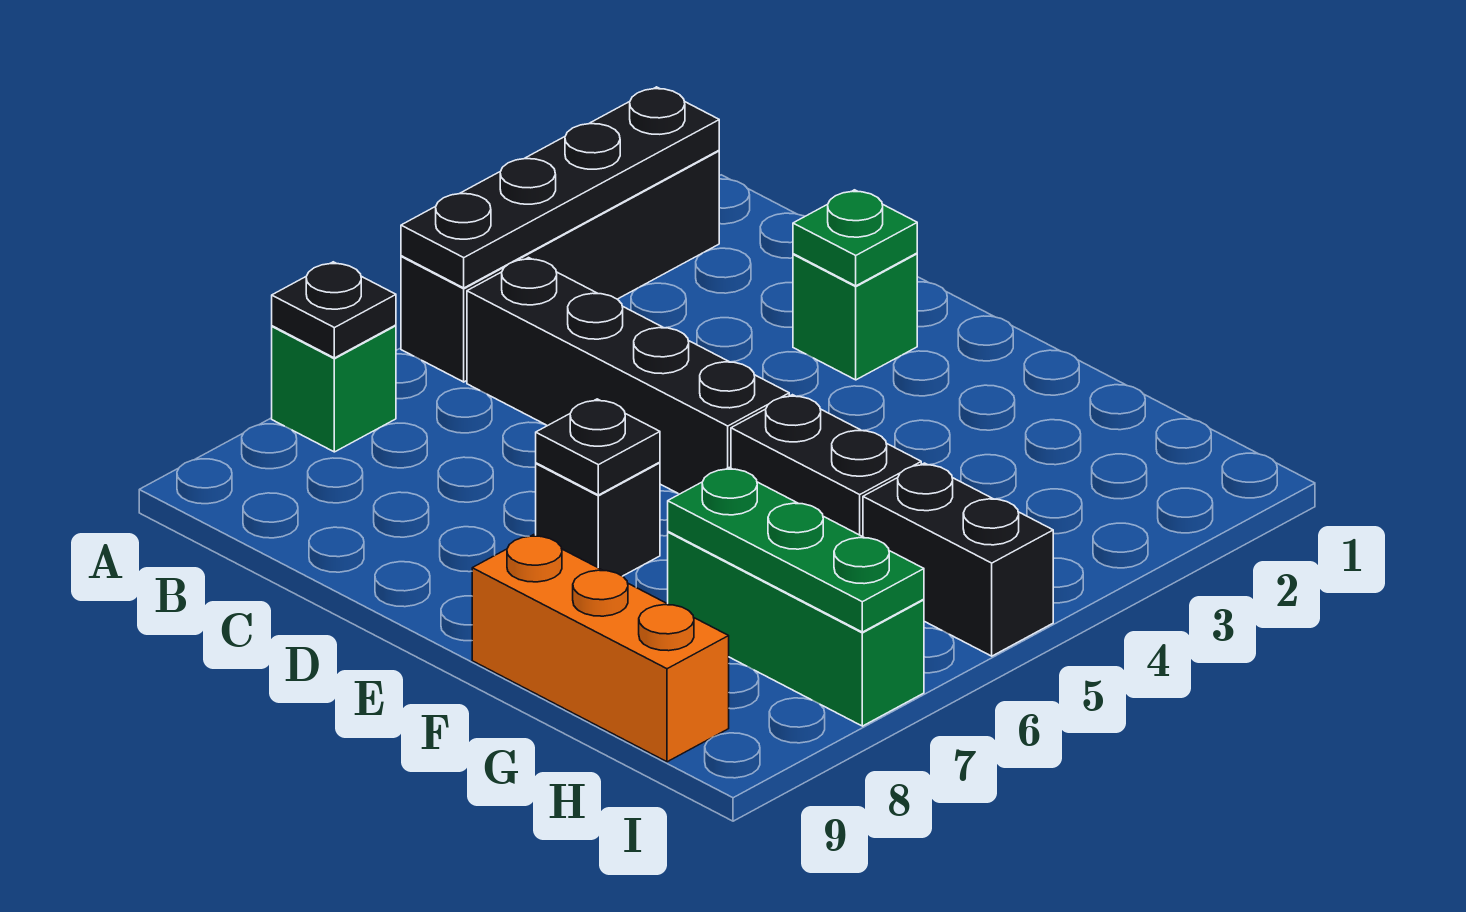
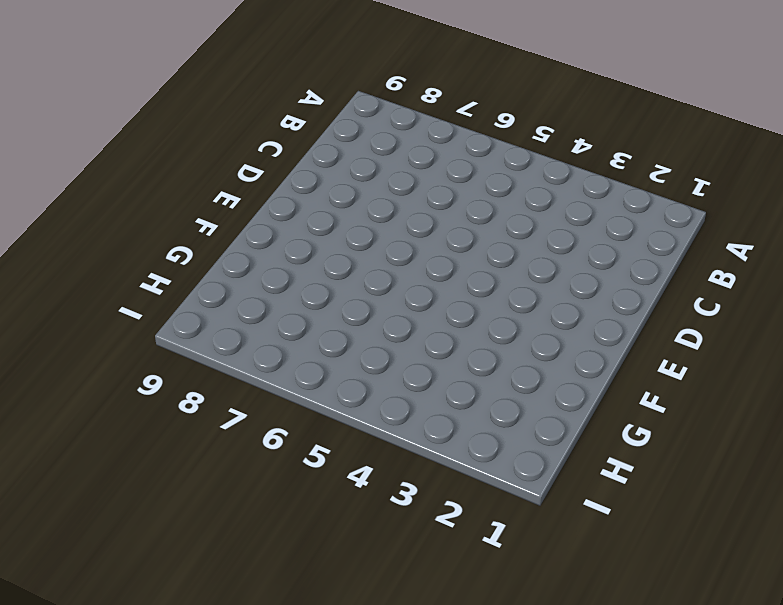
none -> black 1x4 brick [401,150,719,382]
none -> green 1x1 brick [272,325,396,452]
none -> black 1x4 brick [467,258,789,494]

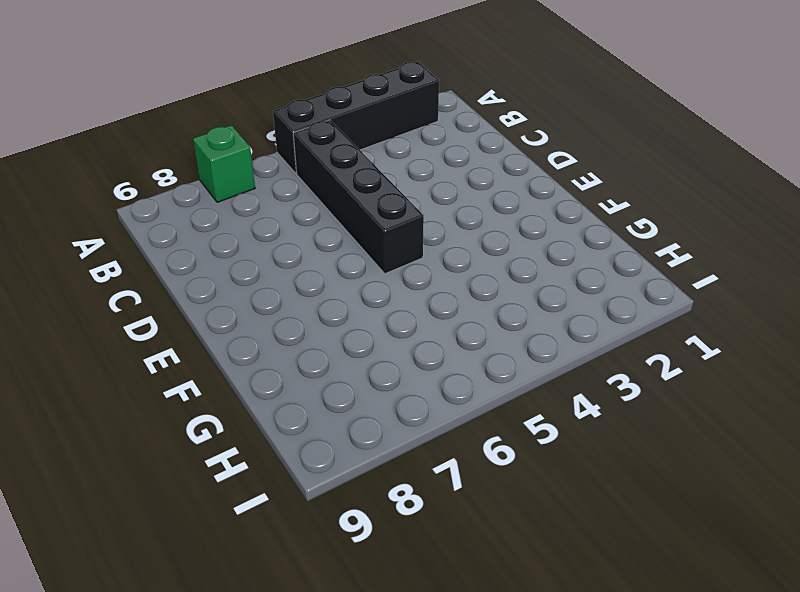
none -> green 1x1 brick [793,253,917,380]
none -> black 1x1 brick [536,462,660,576]
none -> black 1x2 brick [731,395,921,537]

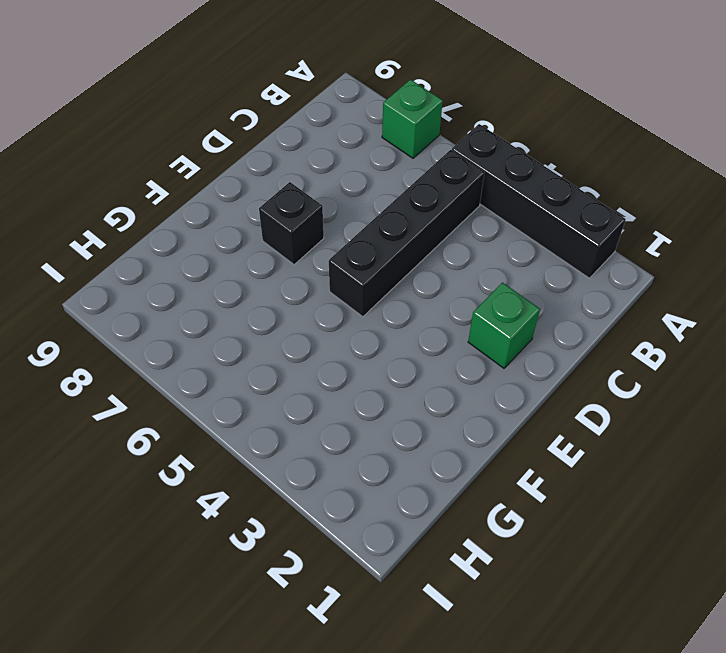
none -> black 1x2 brick [731,395,921,537]
none -> orange 1x3 brick [472,535,729,762]
none -> green 1x3 brick [668,532,924,726]

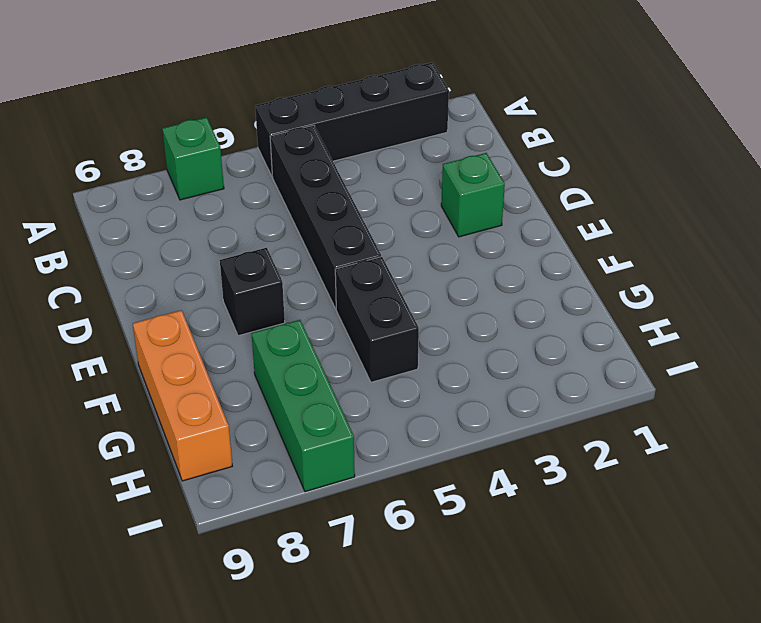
none -> black 1x2 brick [863,463,1053,656]
none -> black 1x4 plate [401,87,719,288]
none -> black 1x1 plate [272,262,396,358]

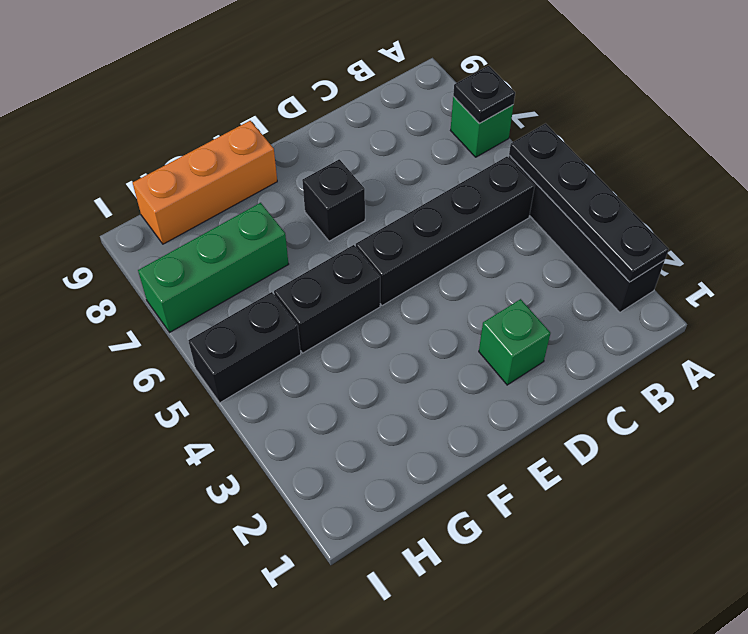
none -> green 1x1 plate [793,190,917,286]
none -> black 1x1 plate [536,399,660,495]
none -> green 1x3 plate [668,468,924,632]

